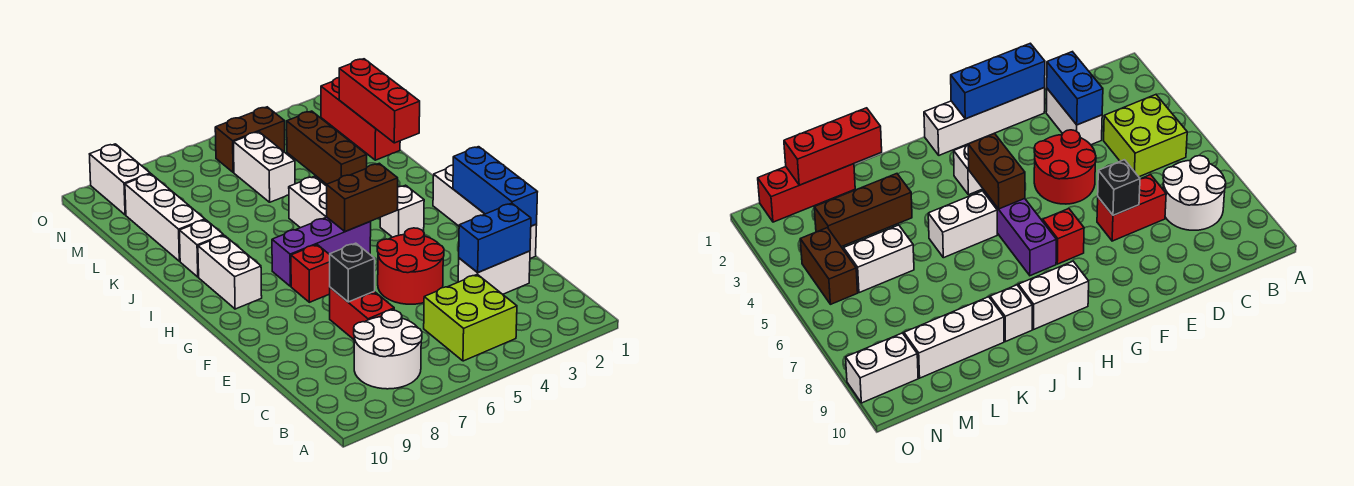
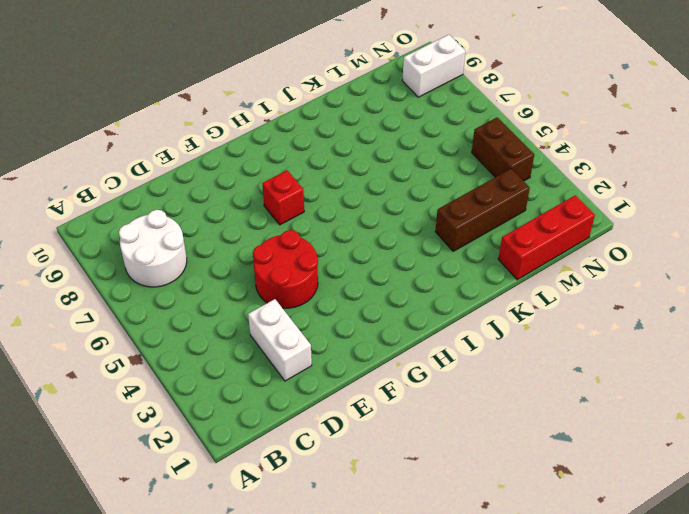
none -> lime 2x2 brick [424,274,517,361]
none -> red 1x2 brick [329,287,394,339]
none -> white 1x4 brick [433,165,537,259]

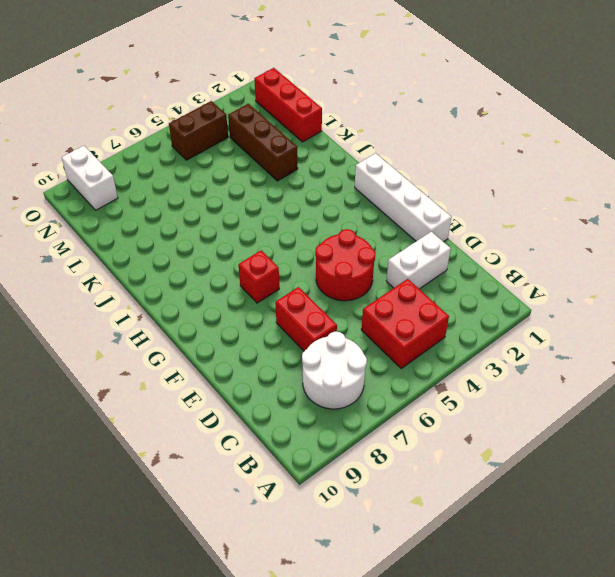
red 2x2 brick [361,279,449,368] -> lime 2x2 brick [424,274,517,361]
none -> white 1x1 brick [380,185,424,237]
none -> purple 1x3 brick [272,217,371,286]
none -> white 1x2 brick [198,235,262,309]

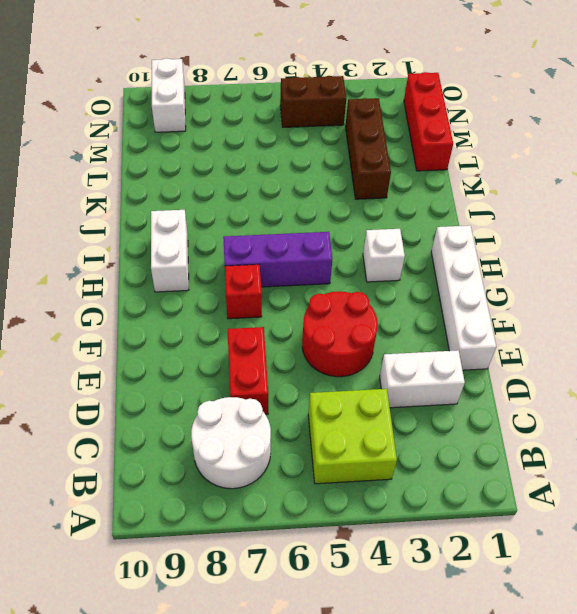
none -> white 1x2 brick [289,176,327,228]
none -> white 1x1 brick [179,220,223,277]
none -> white 1x3 brick [125,174,205,261]

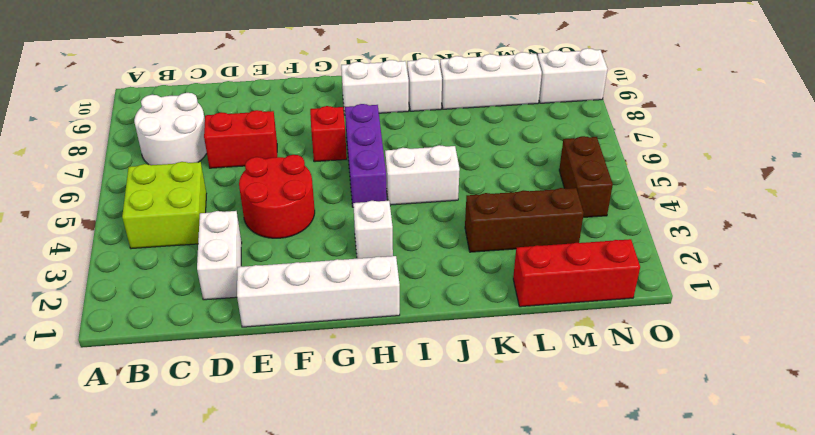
none -> white 1x2 brick [234,132,295,202]
none -> blue 1x2 brick [459,203,531,272]
none -> blue 1x3 brick [453,147,537,226]

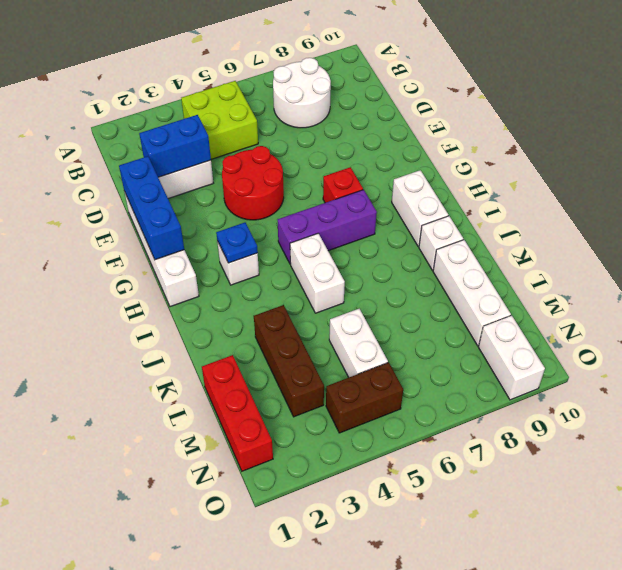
blue 1x1 plate [216,223,258,263] -> none
none -> red 1x2 brick [329,287,394,339]
none -> black 1x1 brick [330,243,375,302]
none -> brown 1x2 brick [327,163,398,232]

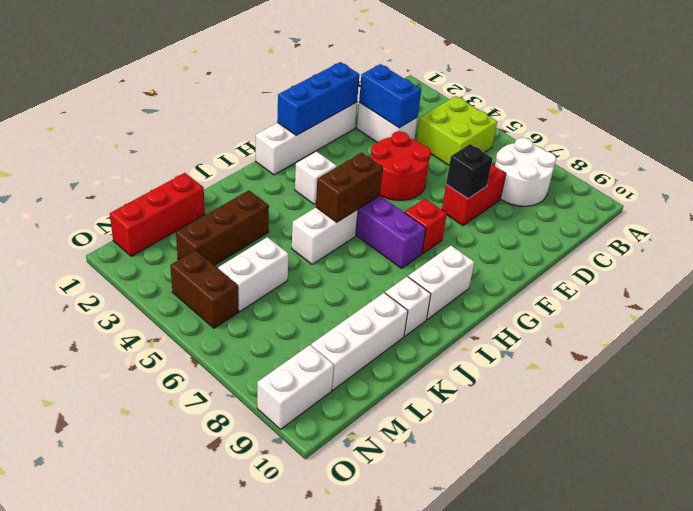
brown 1x2 brick [316,153,383,222] -> brown 1x2 brick turned to [327,163,398,232]
none -> red 1x3 brick [339,59,420,143]

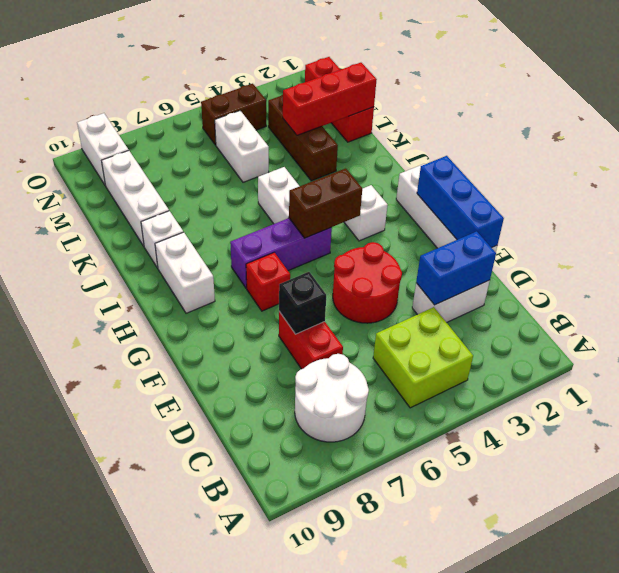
red 1x3 brick [283,63,377,135] -> red 1x3 brick turned to [339,59,420,143]

